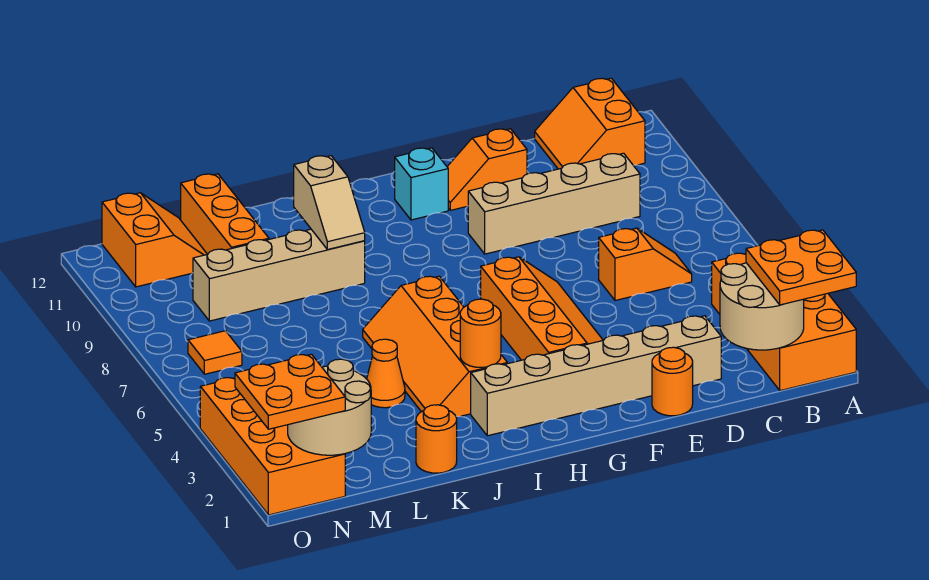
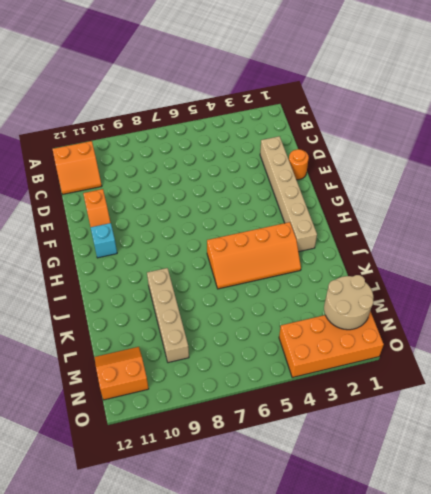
none -> orange 2x4 brick [712,253,856,391]
none -> orange 1x2 slope [599,228,692,301]
none -> tan 1x4 brick [468,153,640,254]

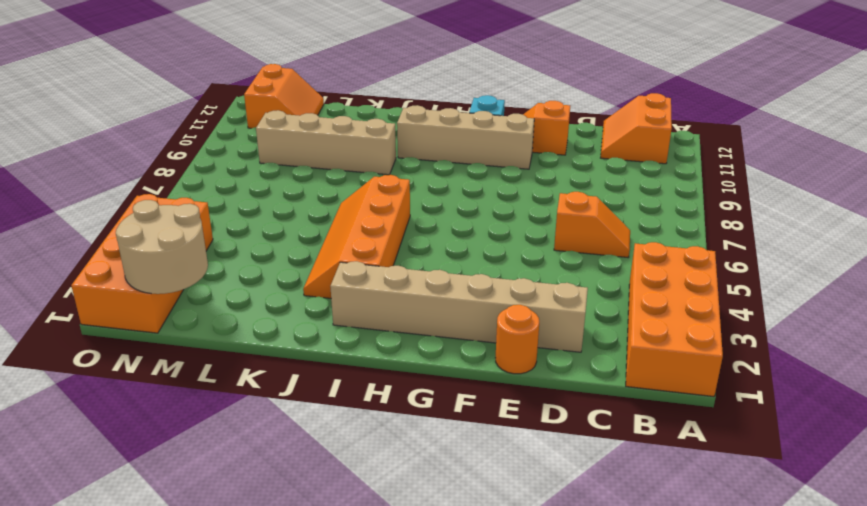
tan 1x4 brick [397,105,534,169] -> tan 1x4 brick moved to [468,153,640,254]
none -> orange 2x4 slope [481,257,603,360]
none -> orange 1x1 round brick [416,405,457,473]
none -> orange 1x1 cone [367,339,405,408]

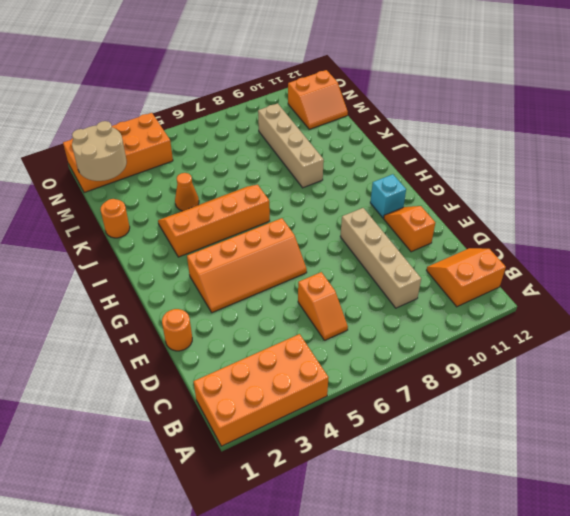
none -> tan 1x6 brick [471,316,721,436]
none -> orange 1x3 brick [181,174,269,254]
none -> orange 1x1 tile [188,331,242,374]

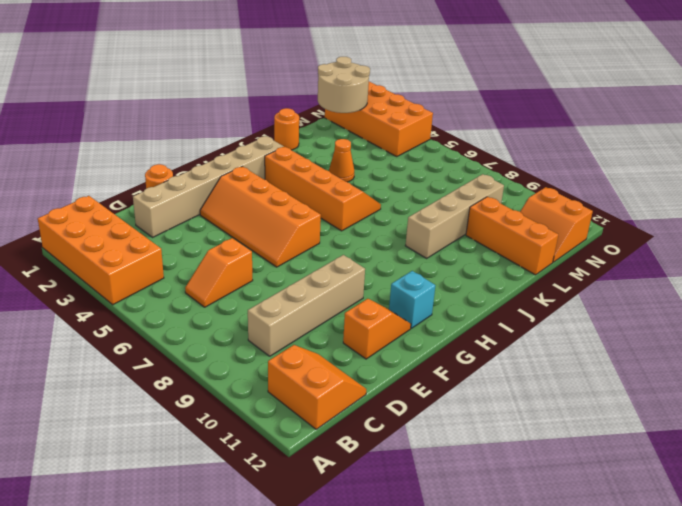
none -> orange 1x1 tile [188,331,242,374]
none -> tan 2x2 round brick [720,263,804,350]
none -> orange 1x1 round brick [460,299,501,367]

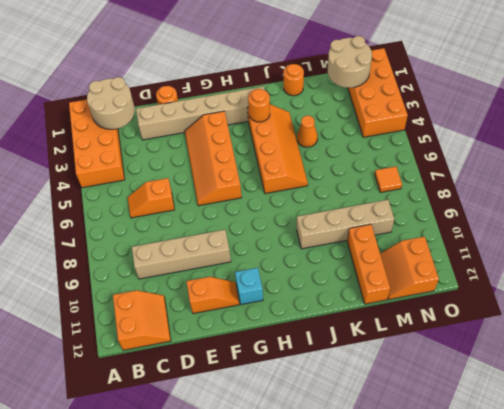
none -> tan 1x2 slope [294,156,365,250]
none -> orange 2x2 plate [746,230,856,305]
none -> orange 2x2 plate [235,354,345,429]

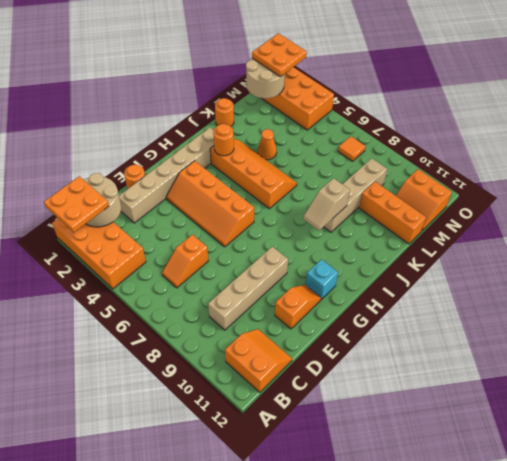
tan 1x2 slope [303,178,350,231] -> tan 1x2 slope turned to [294,156,365,250]

